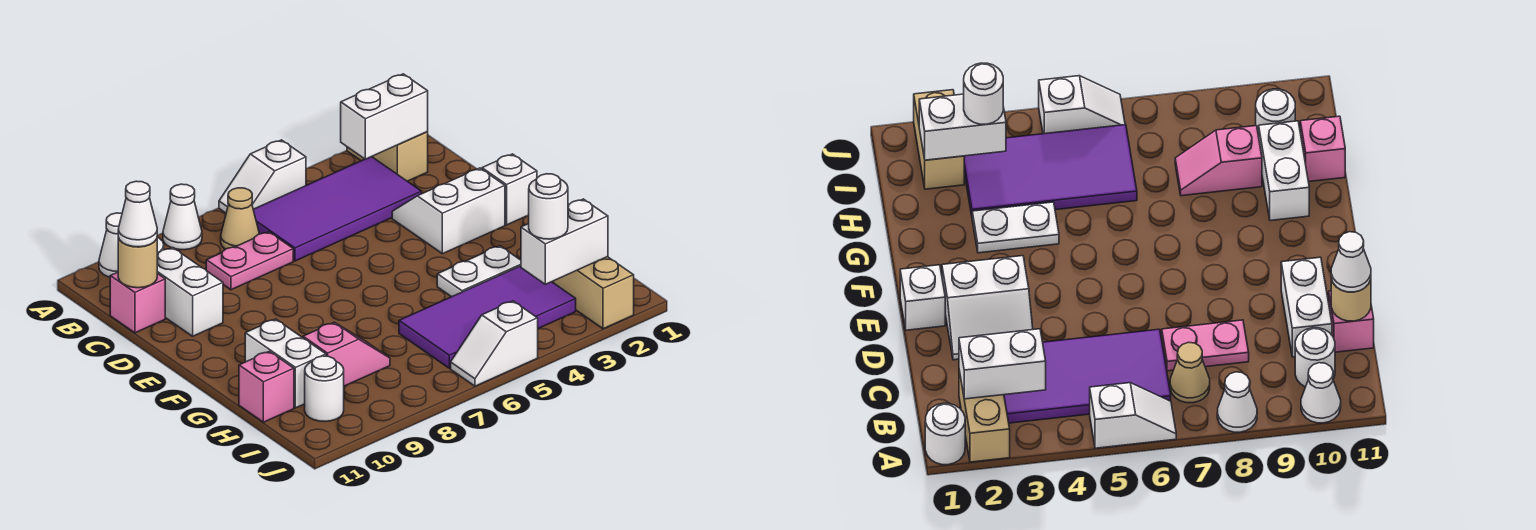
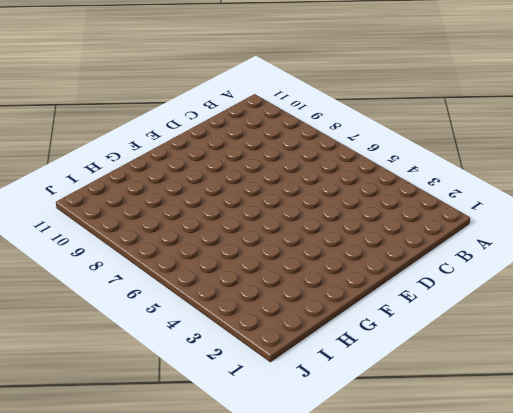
none -> white 1x1 round brick [925,403,965,465]
none -> tan 1x2 brick [347,132,428,181]
none -> white 1x2 slope [219,140,306,213]

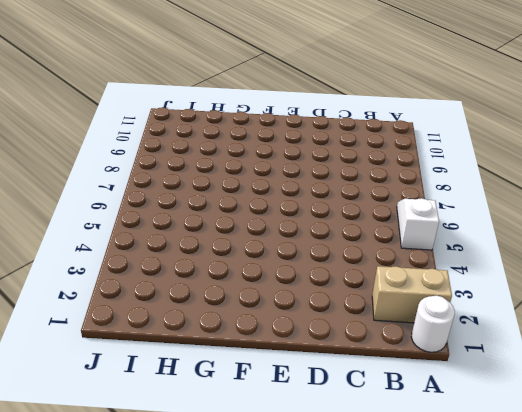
none -> white 1x1 cone [163,184,202,250]
none -> white 1x1 cone [99,213,122,277]
none -> purple 2x4 tile [253,157,422,261]

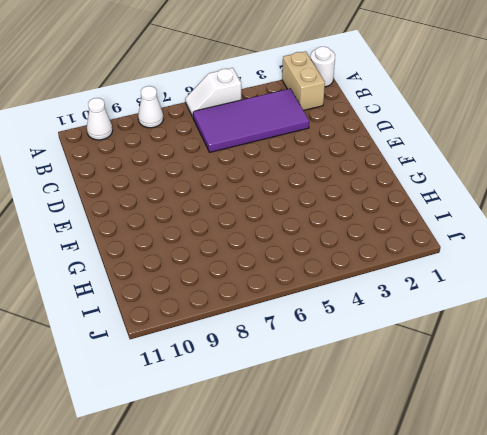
none -> tan 1x1 cone [221,188,259,249]
none -> white 1x1 round brick [1295,328,1335,387]
none -> pink 1x2 plate [206,232,293,290]

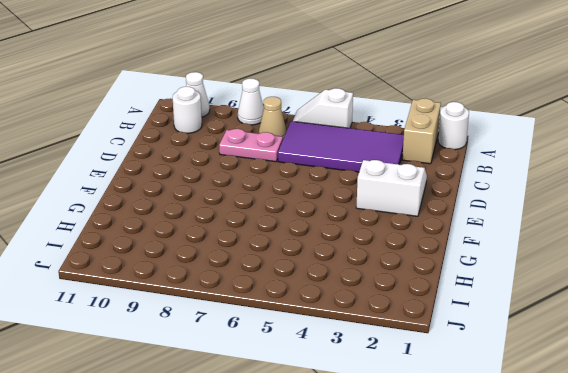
none -> white 1x2 brick [157,248,223,336]
none -> pink 1x1 brick [110,272,165,333]
none -> white 1x1 brick [482,154,537,225]

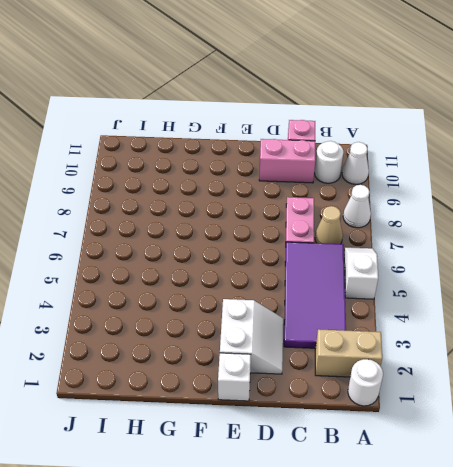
pink 1x2 brick [259,139,315,183] -> white 1x2 brick [157,248,223,336]
none -> white 1x2 plate [437,246,521,297]
none -> white 1x2 brick [245,319,326,408]
none -> purple 2x4 tile [399,266,576,368]

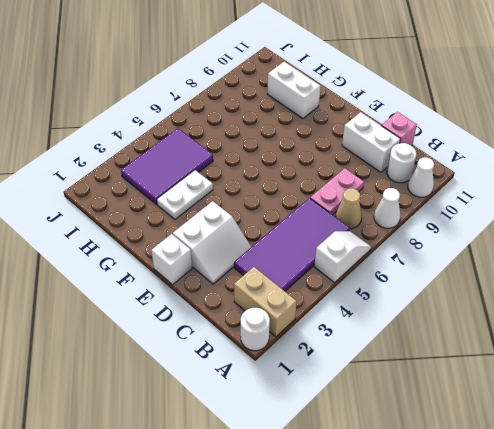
purple 2x3 tile [121,128,213,204] -> purple 2x4 tile [399,266,576,368]
none -> pink 1x2 slope [303,322,390,386]
none -> pink 1x1 brick [239,351,294,422]
none -> tan 1x2 brick [553,257,634,329]

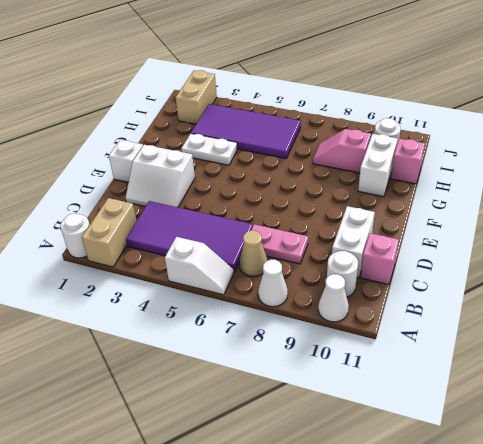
none -> white 1x2 slope [451,301,538,386]
none -> white 1x2 brick [341,74,428,159]
none -> tan 1x1 round brick [118,238,157,288]

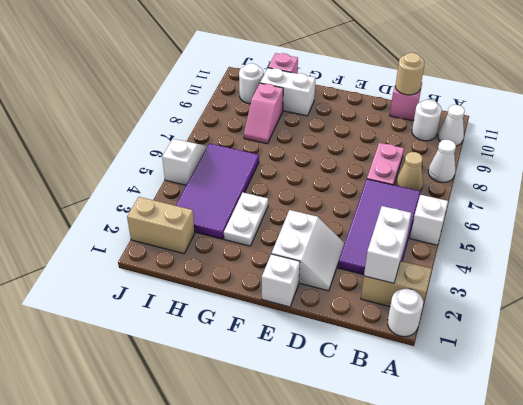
none -> white 1x2 brick [157,248,223,336]
none -> white 1x2 brick [521,199,608,284]
none -> white 1x1 cone [118,181,157,247]

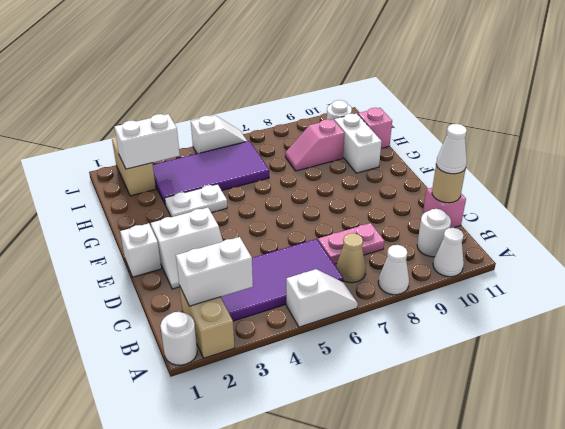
none -> white 1x2 brick [157,248,223,336]
none -> white 1x1 round brick [529,174,568,239]

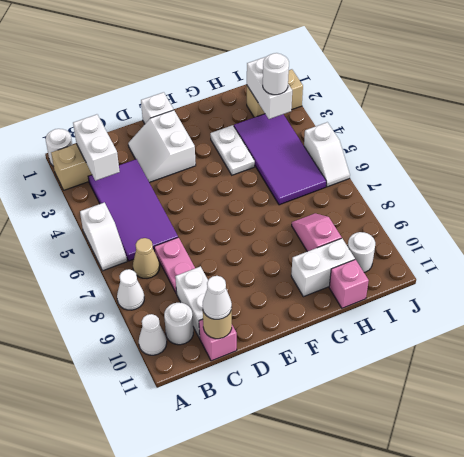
white 1x2 brick [175,266,208,338] -> white 1x2 brick turned to [157,248,223,336]

